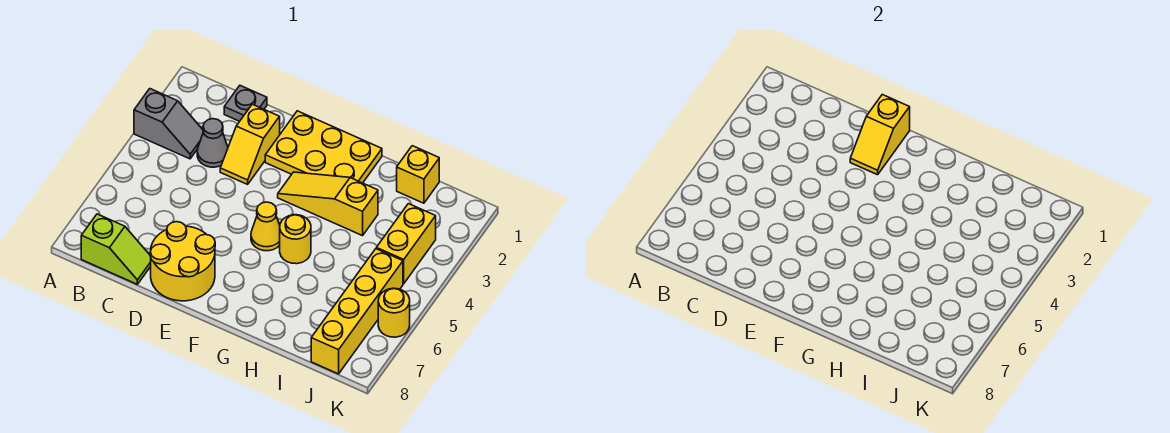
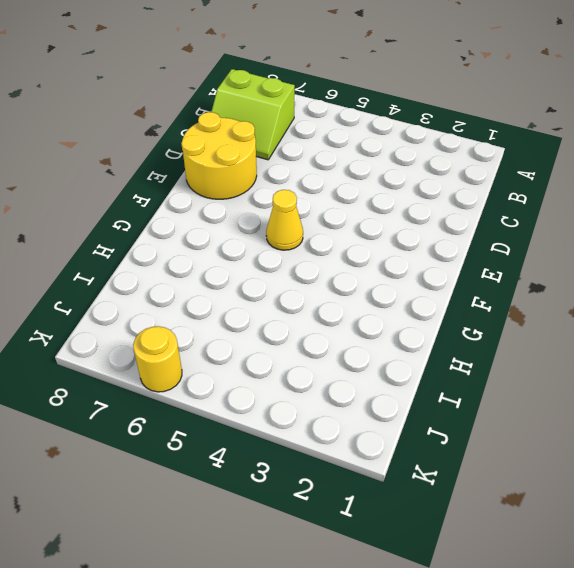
lime 2x2 slope [211,69,295,160] -> lime 1x2 slope [81,214,151,284]
none -> grey 1x2 slope [134,89,203,159]
none -> grey 1x1 plate [224,86,267,121]
none -> grey 1x1 cone [197,119,228,167]

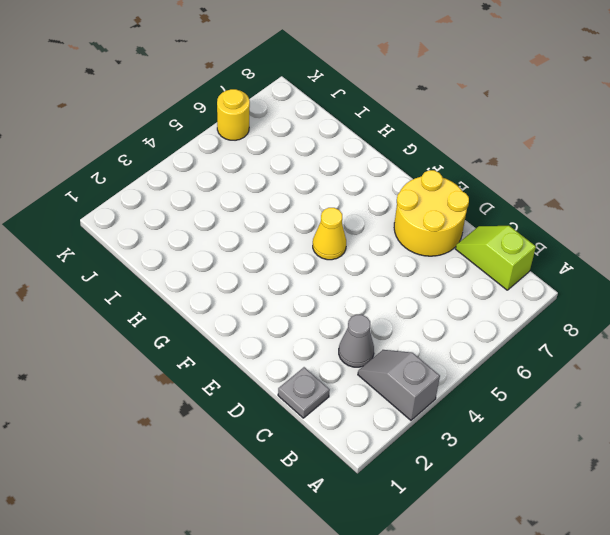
none -> yellow 1x2 slope [220,104,280,184]
none -> yellow 2x3 plate [265,111,382,183]
none -> yellow 1x3 slope [278,172,378,236]

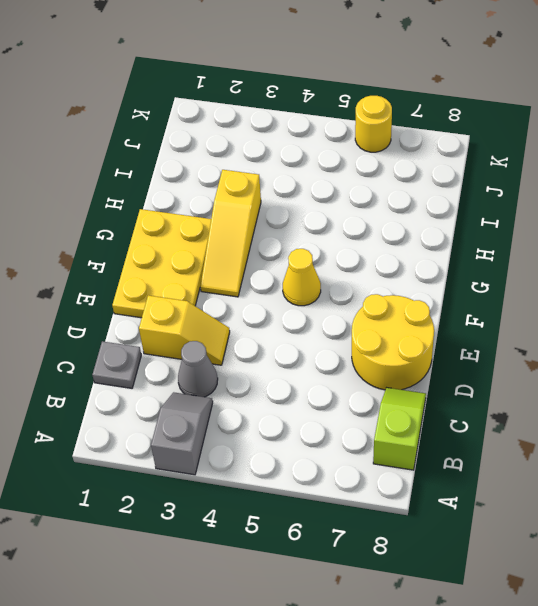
none -> yellow 1x1 round brick [280,215,311,264]
none -> yellow 1x1 brick [397,146,439,203]
none -> yellow 1x2 brick [376,204,436,284]

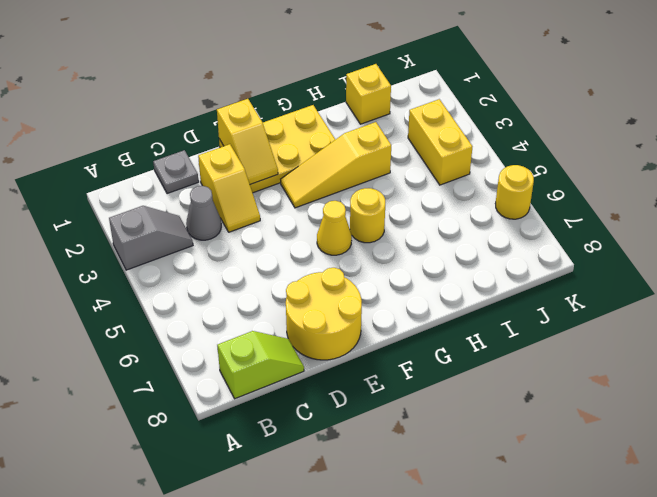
none -> yellow 1x4 brick [311,249,403,374]

